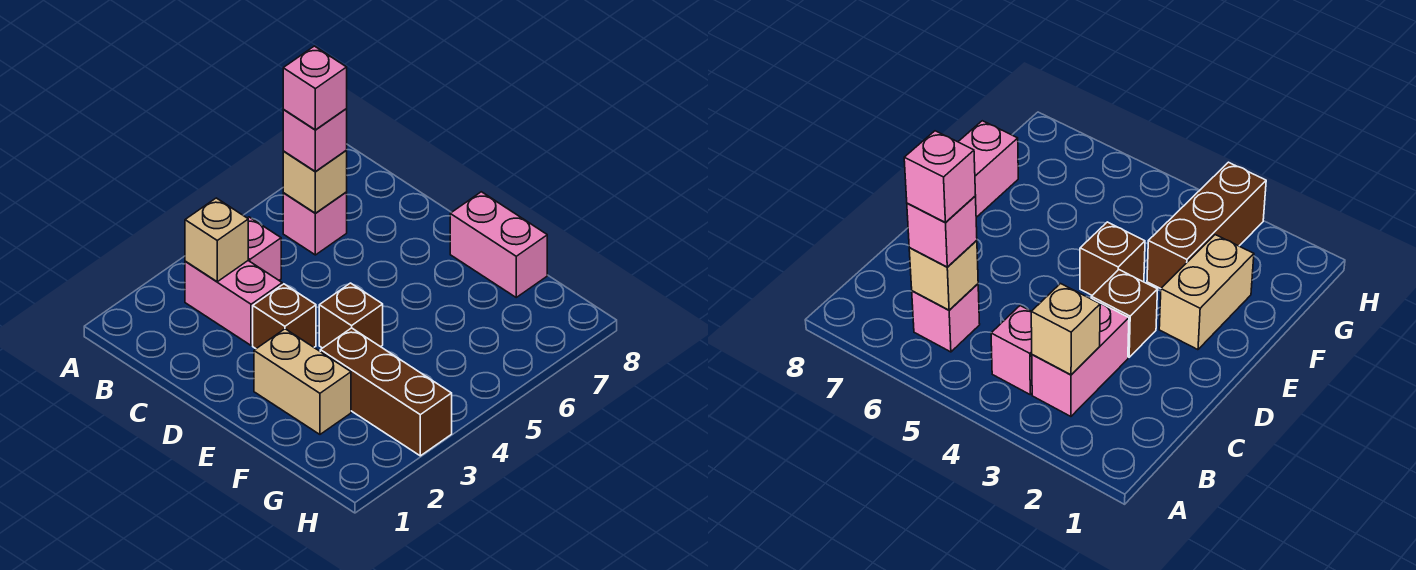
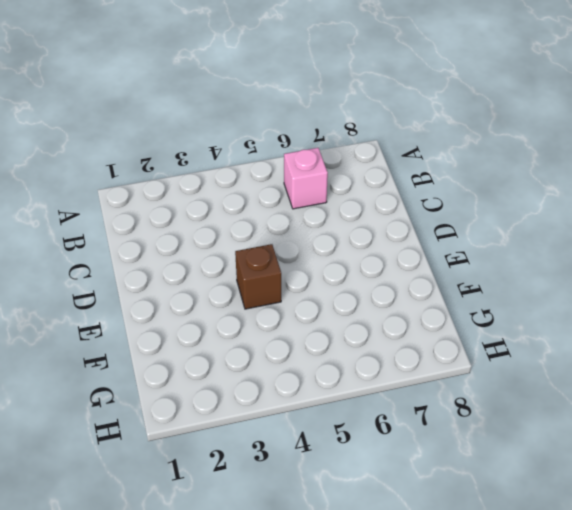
none -> pink 1x2 brick [185,261,282,345]
none -> pink 1x1 brick [248,217,281,280]
none -> brown 1x1 brick [253,284,316,349]

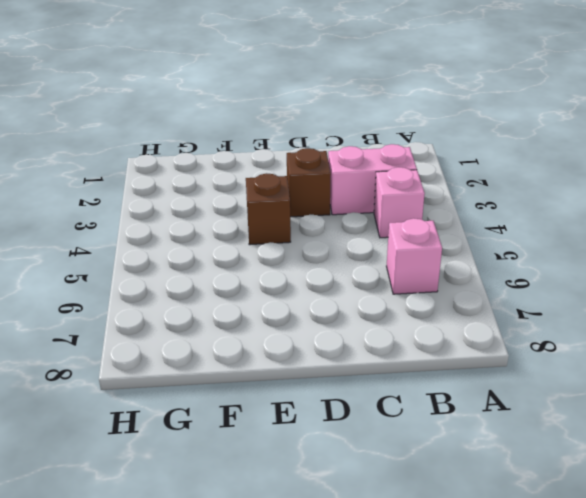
none -> tan 1x2 brick [254,329,351,434]
none -> pink 1x2 brick [450,192,547,297]
none -> brown 1x3 brick [320,328,452,456]

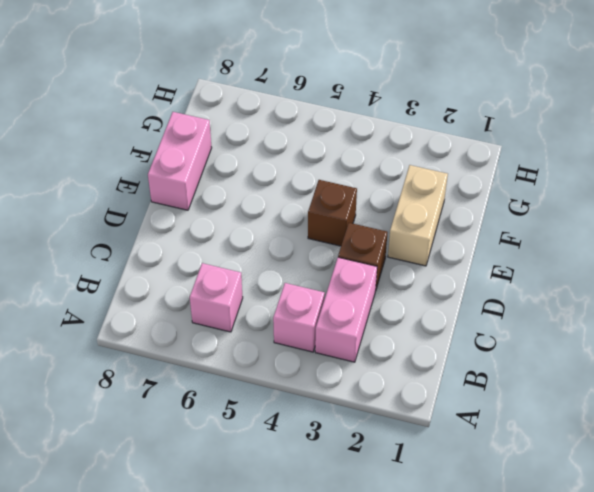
none -> brown 1x3 brick [320,328,452,456]
none -> tan 1x1 brick [185,198,248,282]
none -> tan 1x1 brick [283,151,347,213]

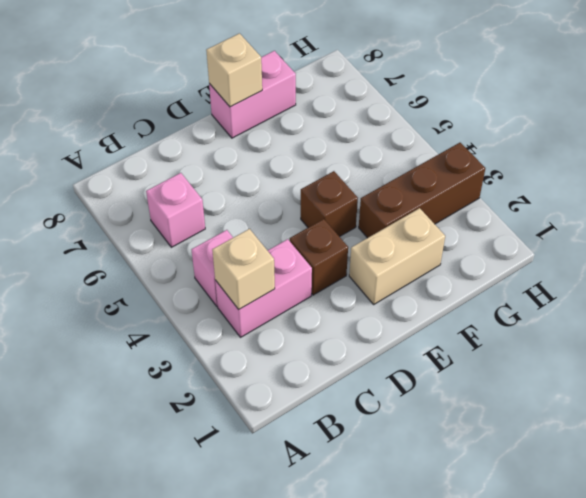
tan 1x1 brick [206,33,262,107] -> tan 1x1 brick moved to [283,151,347,213]
none -> pink 1x1 brick [283,109,347,171]
none -> pink 1x1 brick [283,46,347,130]

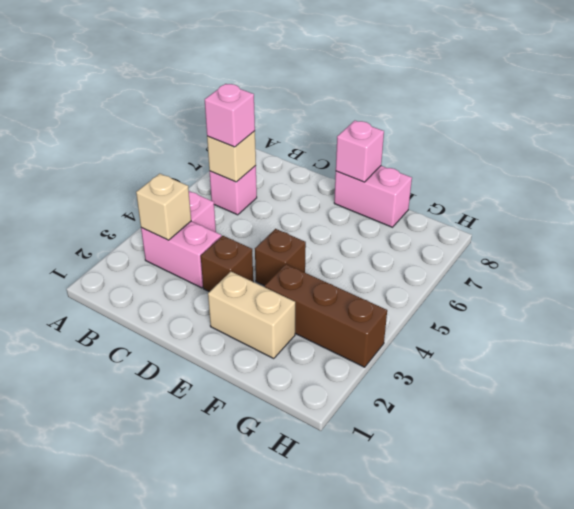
pink 1x1 brick [336,121,384,182] -> pink 1x1 brick moved to [283,46,347,130]

